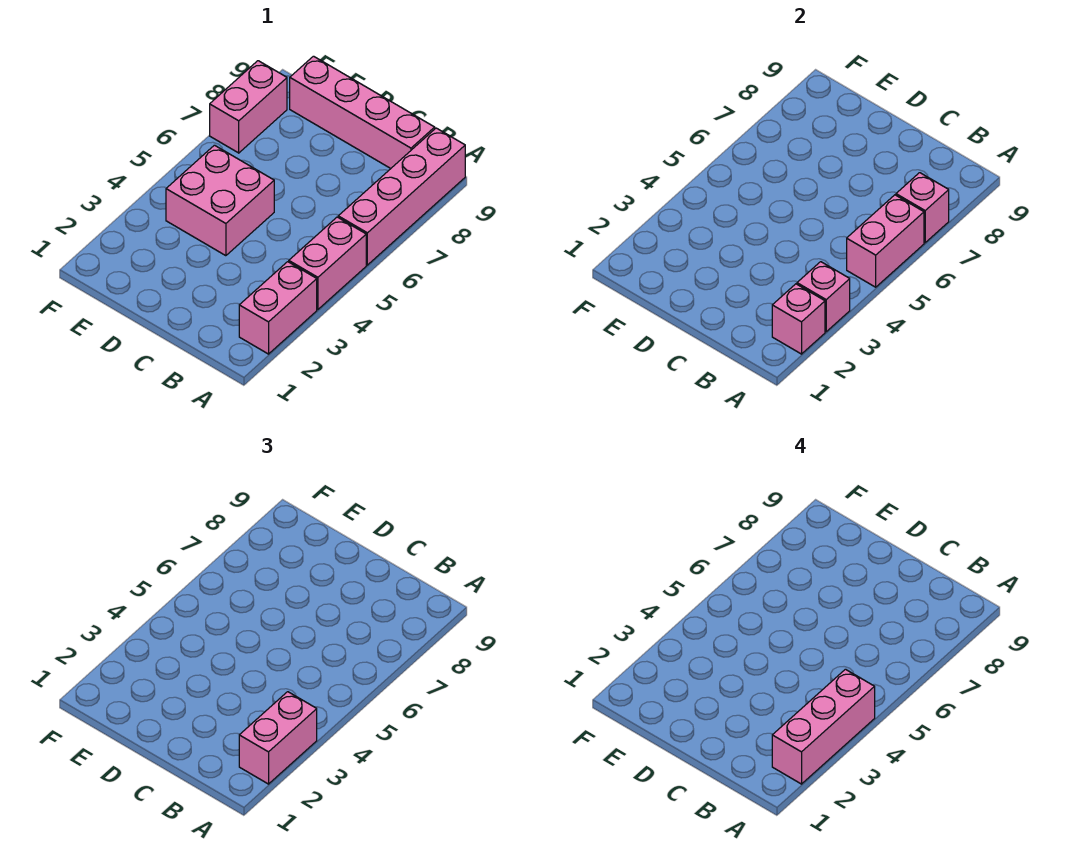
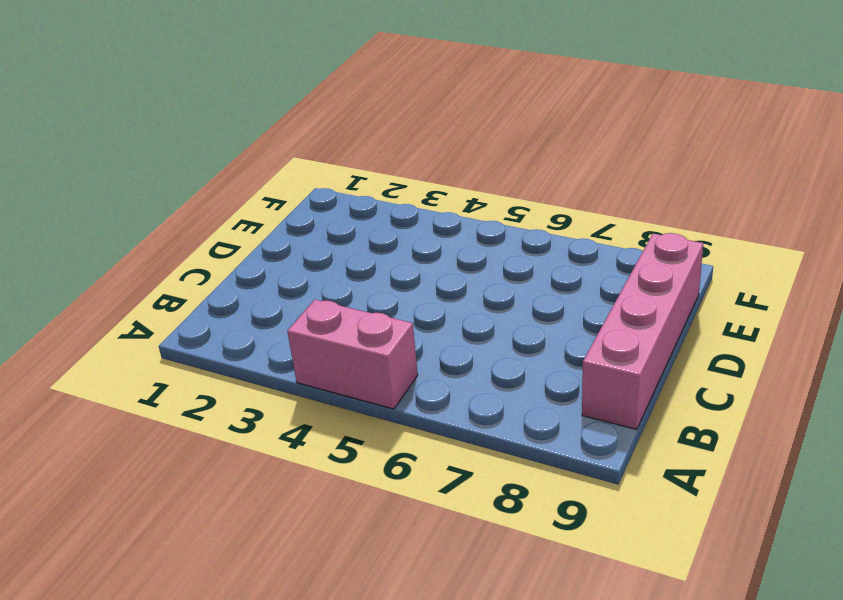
none -> pink 1x2 brick [239,262,317,354]
none -> pink 1x4 brick [338,128,465,265]
none -> pink 2x2 brick [166,145,274,256]

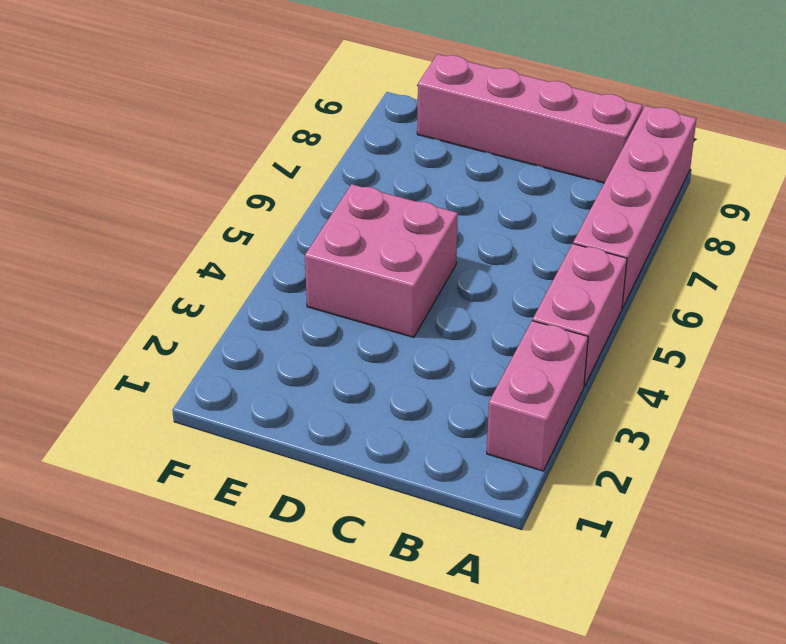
none -> pink 1x2 brick [210,61,287,153]
none -> pink 1x1 brick [772,284,825,354]
none -> pink 1x1 brick [797,262,850,332]

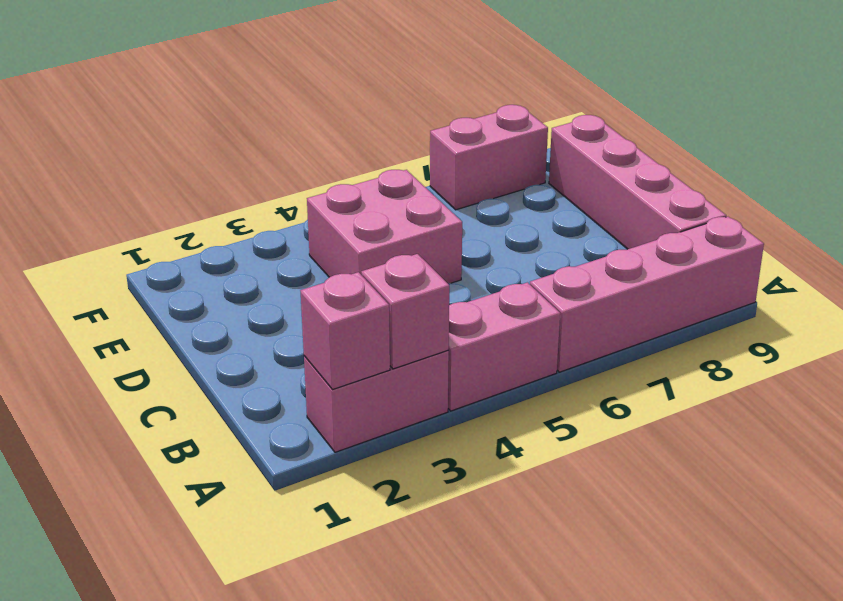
none -> pink 1x2 brick [847,195,924,287]
none -> pink 1x1 brick [896,173,949,243]
none -> pink 1x2 brick [239,692,317,784]

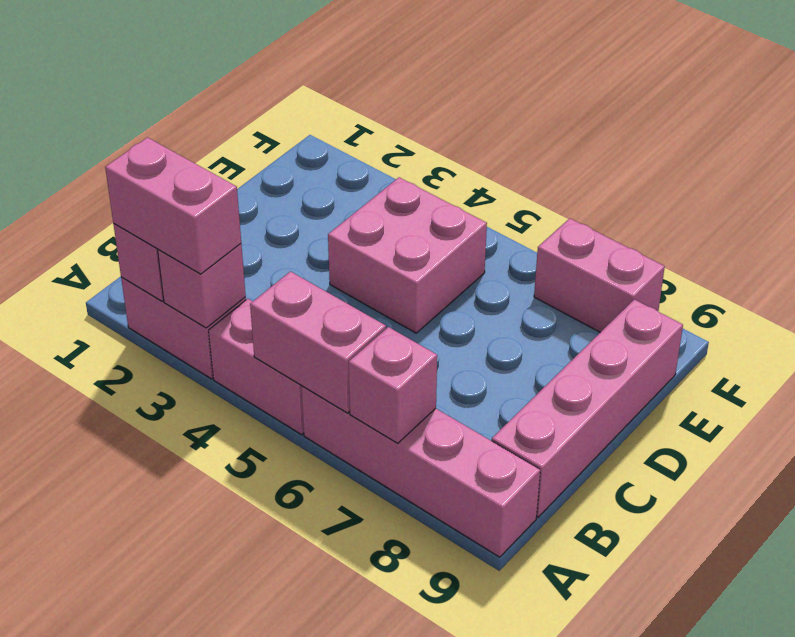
none -> pink 1x3 brick [772,669,875,784]

